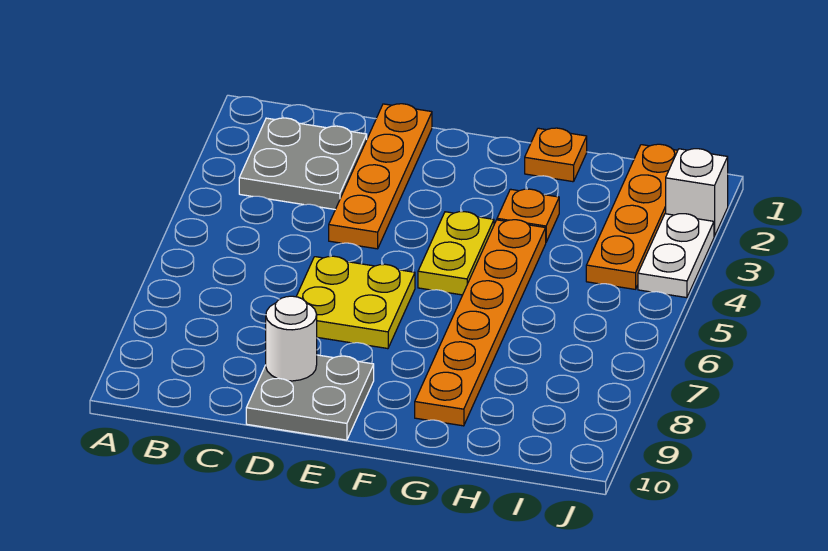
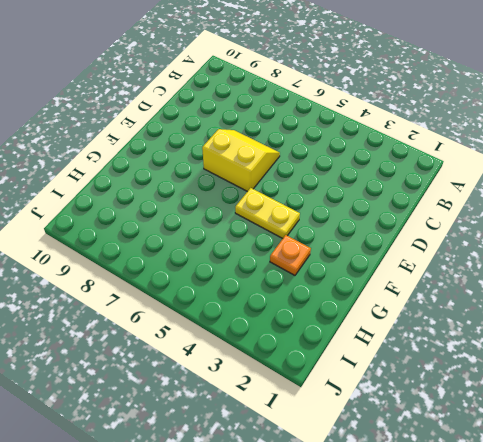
yellow 2x2 slope [202,129,280,191] -> yellow 2x2 plate [296,256,415,349]
none -> grey 2x2 plate [239,118,367,209]
none -> orange 1x4 plate [329,104,432,249]
none -> grey 2x2 plate [246,355,374,440]

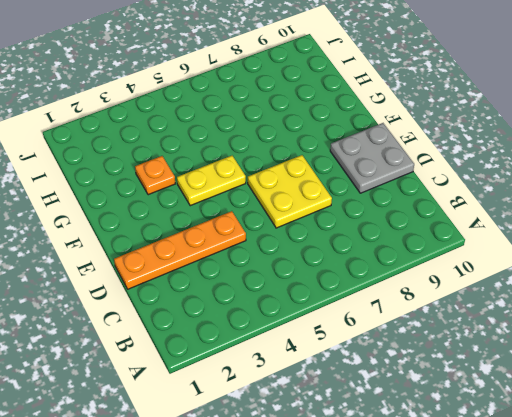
none -> grey 2x2 plate [239,118,367,209]
none -> orange 1x1 plate [525,128,587,182]
none -> orange 1x6 plate [415,220,546,426]

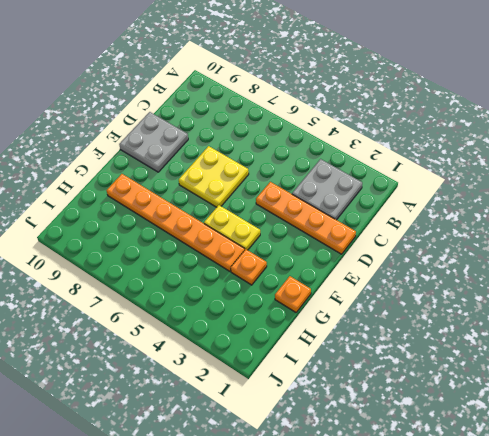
none -> orange 1x4 plate [586,144,678,289]
none -> white 1x1 brick [666,149,728,236]
none -> white 1x2 plate [638,214,714,298]

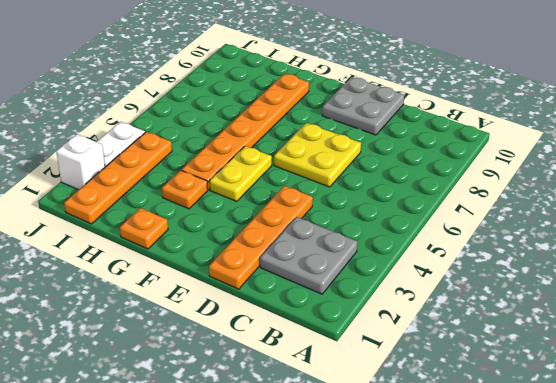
none -> white 1x1 round brick [266,296,317,381]

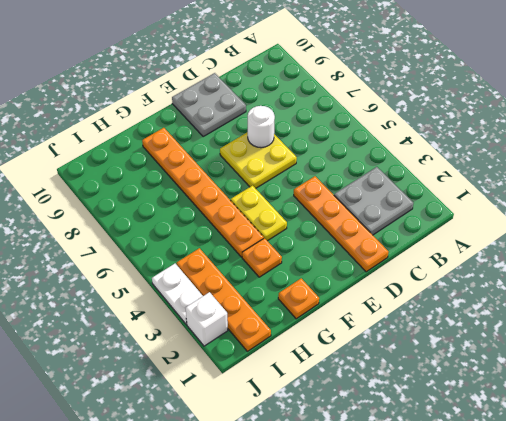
white 1x1 round brick [248,106,275,148] -> white 1x1 round brick moved to [266,296,317,381]

